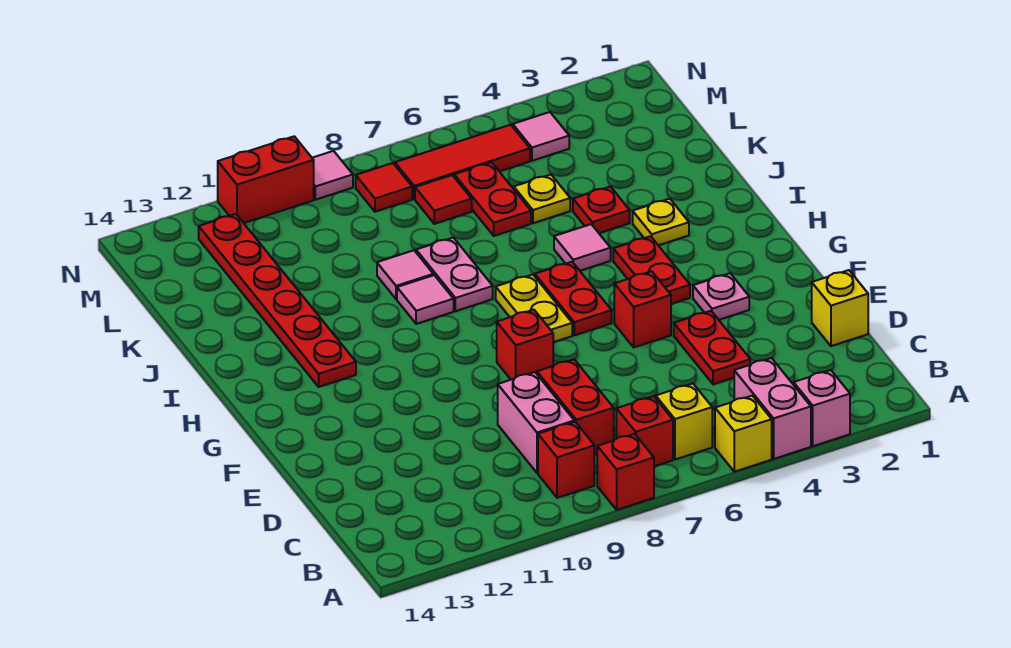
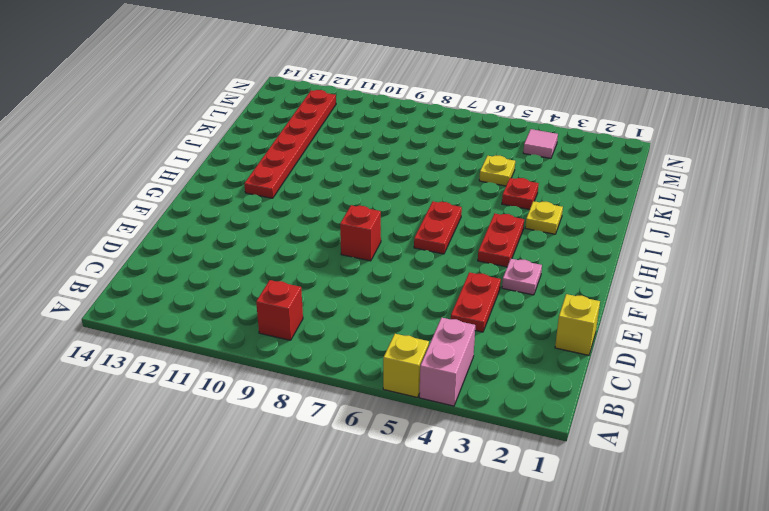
none -> pink 1x1 brick [794,370,850,446]
none -> red 1x1 brick [597,434,654,510]
none -> yellow 1x1 brick [656,384,712,460]
none -> red 1x1 brick [616,396,673,466]

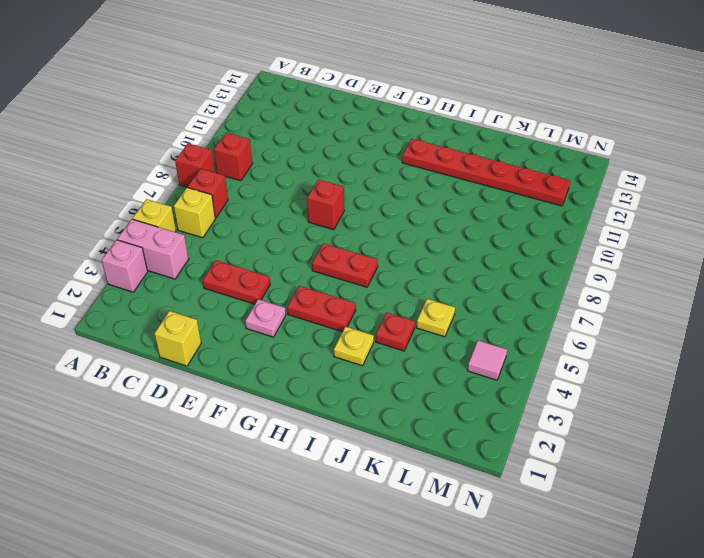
none -> red 1x2 brick [537,359,614,454]
none -> pink 1x2 brick [498,372,574,473]
none -> red 1x1 brick [614,271,671,347]
none -> yellow 1x2 plate [496,275,572,342]

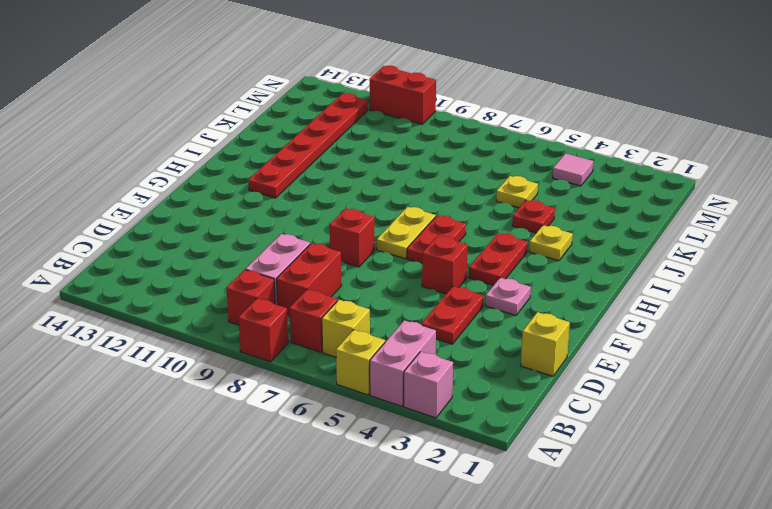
none -> pink 1x1 tile [554,224,611,271]
none -> pink 1x2 plate [416,238,493,311]
none -> pink 1x1 tile [397,275,454,324]
none -> pink 1x1 tile [377,250,433,299]

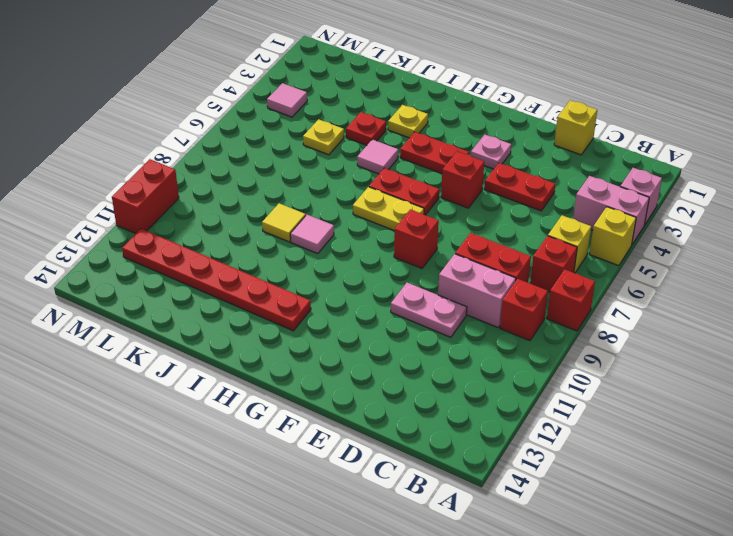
pink 1x2 plate [391,283,467,337] -> pink 1x2 plate moved to [416,238,493,311]
yellow 1x1 tile [262,203,306,242] -> pink 1x1 tile [377,250,433,299]
none -> red 1x2 plate [454,162,531,236]
none -> red 1x1 tile [415,175,472,224]
none -> red 1x3 tile [395,125,530,199]
none -> red 1x1 tile [356,163,412,212]

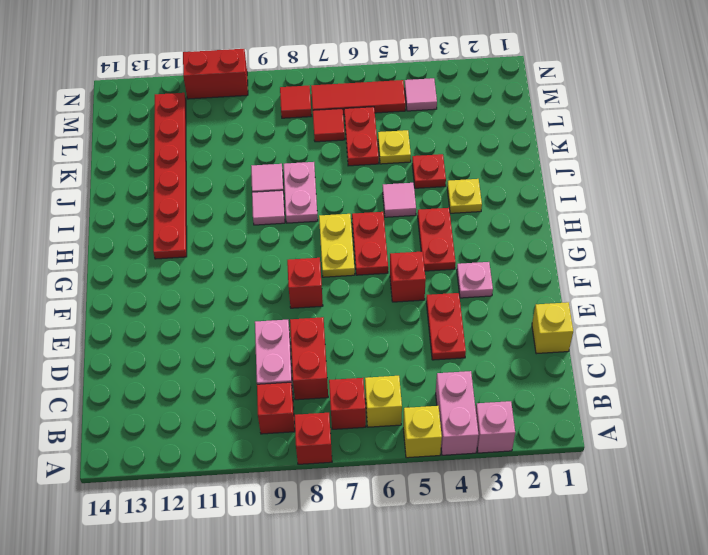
none -> pink 1x1 tile [312,151,353,200]

